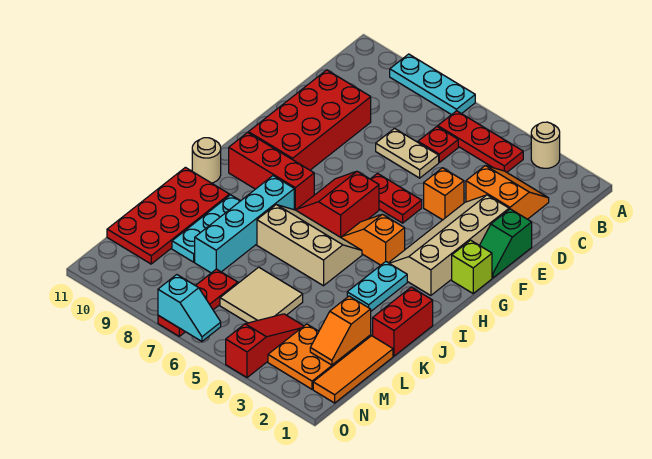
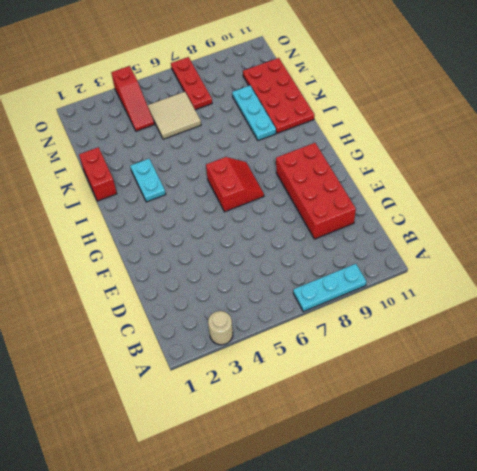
none -> red 1x3 plate [438,111,523,172]
none -> orange 2x2 slope [466,166,549,219]
none -> red 1x1 plate [418,127,458,162]

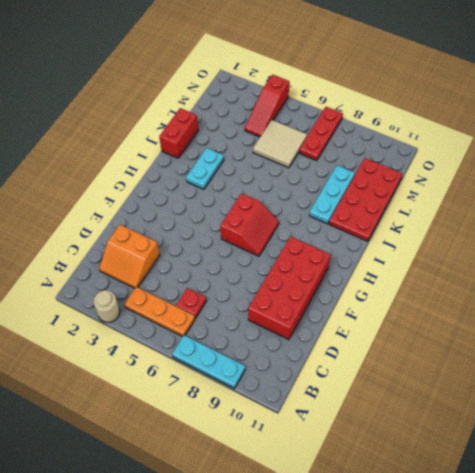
orange 1x3 plate [124,287,195,337] -> red 1x3 plate [438,111,523,172]
none -> tan 1x2 plate [376,129,439,178]
none -> green 1x2 slope [480,209,532,278]
none -> tan 2x4 slope [389,195,509,296]

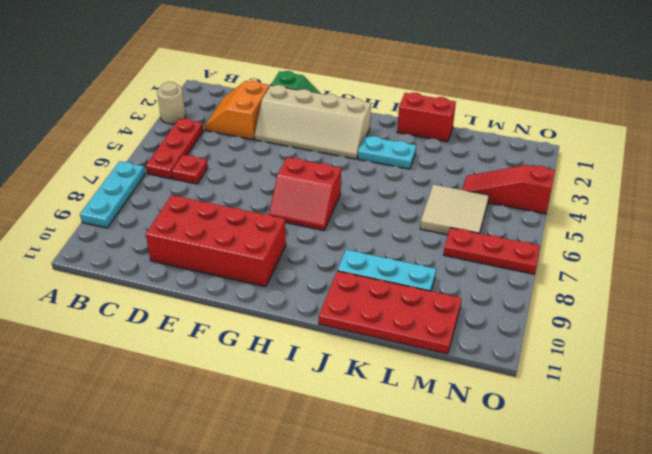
none -> tan 1x2 plate [376,129,439,178]
none -> orange 1x1 brick [424,168,464,220]
none -> red 1x2 plate [371,174,422,223]

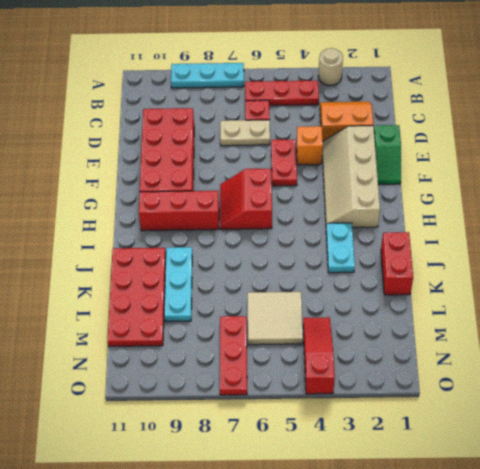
red 1x2 plate [271,139,297,186] -> red 1x2 plate turned to [371,174,422,223]
none -> lime 1x1 brick [452,240,492,293]
none -> orange 1x2 slope [342,214,405,265]
none -> tan 2x3 slope [257,205,362,286]

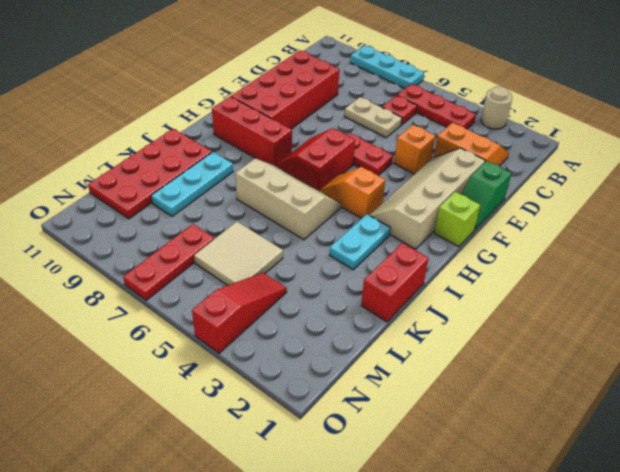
none -> cyan 1x4 brick [195,176,294,273]
none -> tan 1x1 round brick [192,138,221,183]
none -> orange 1x3 tile [313,336,393,403]

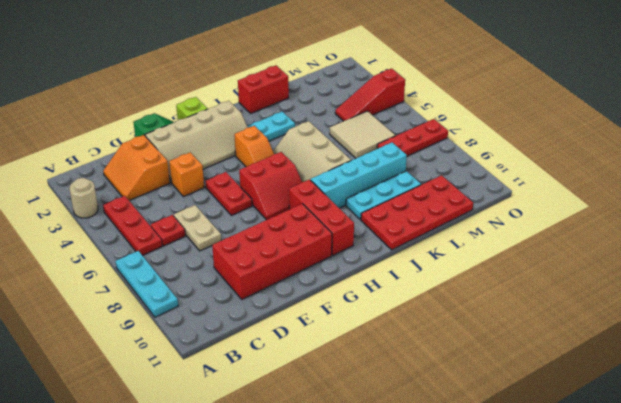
none -> tan 1x1 round brick [192,138,221,183]
none -> orange 1x3 tile [313,336,393,403]
none -> orange 2x2 plate [268,324,351,389]

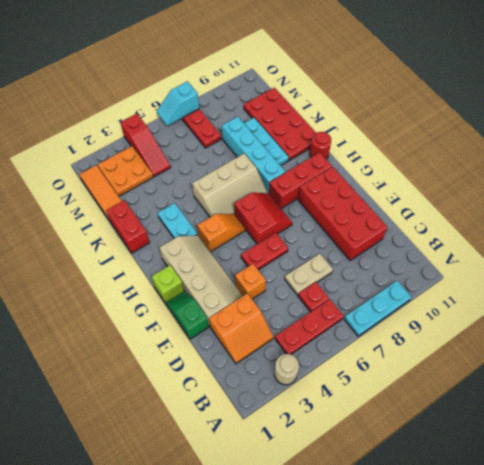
red 1x1 round brick [310,132,331,159] -> tan 1x1 round brick [192,138,221,183]
none -> tan 2x2 tile [220,267,303,323]
none -> orange 1x2 slope [310,296,371,365]

